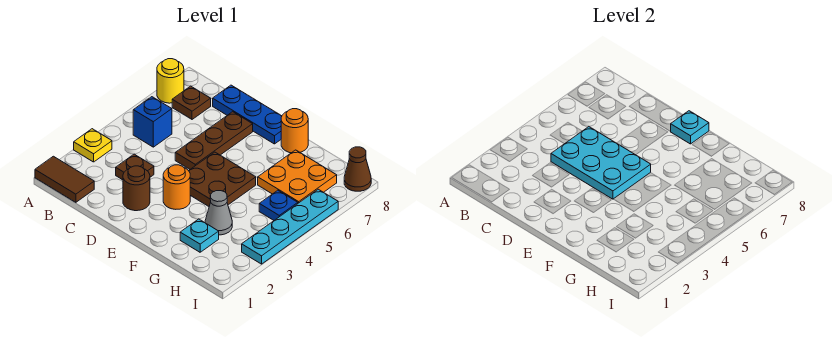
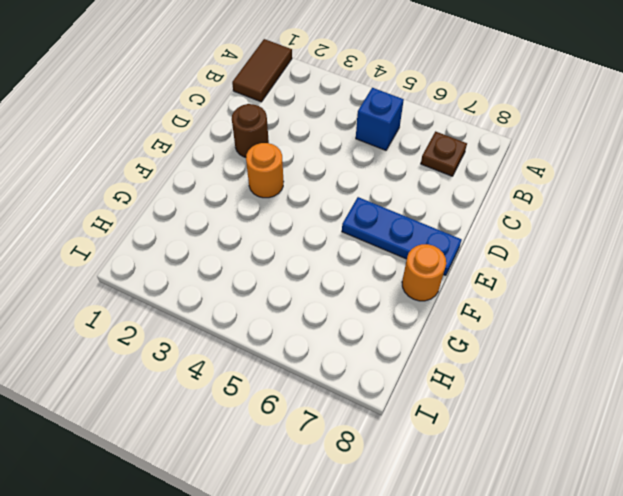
blue 1x3 plate [342,197,462,275] -> blue 1x3 plate turned to [213,85,282,144]
none -> yellow 1x1 plate [74,129,112,162]
none -> yellow 1x1 round brick [157,59,184,103]
none -> brown 1x1 plate [116,154,154,180]

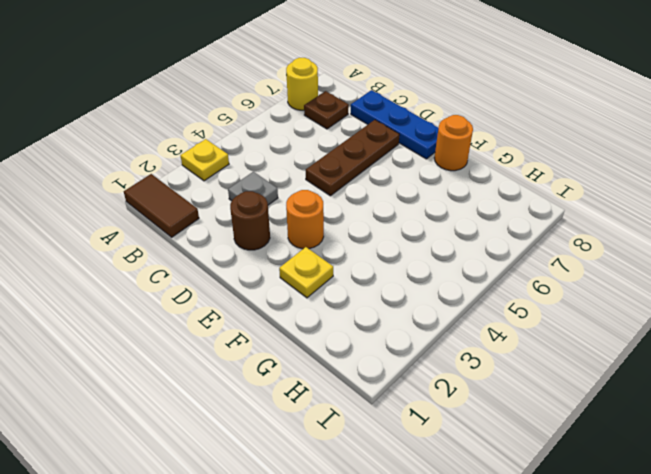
grey 1x1 plate [228,172,278,205] -> brown 1x1 plate [116,154,154,180]
yellow 1x1 plate [279,247,333,298] -> none
none -> blue 1x1 brick [133,97,172,147]
none -> brown 2x2 plate [189,152,256,206]
none -> cyan 1x1 plate [180,219,219,252]

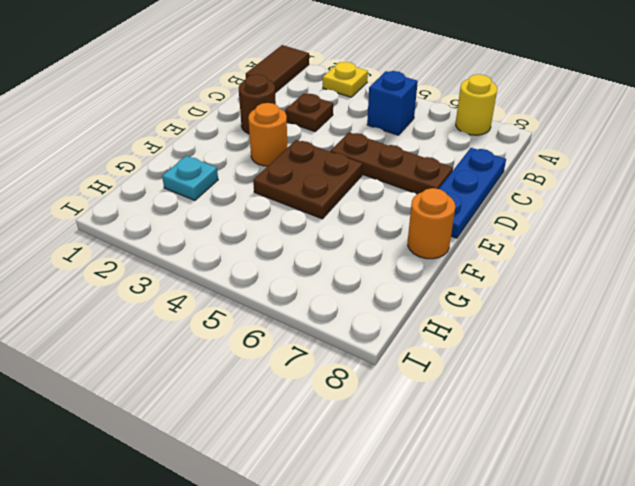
none -> brown 1x1 plate [172,86,211,119]
none -> grey 1x1 cone [205,191,232,235]
none -> orange 2x2 plate [258,150,337,203]

